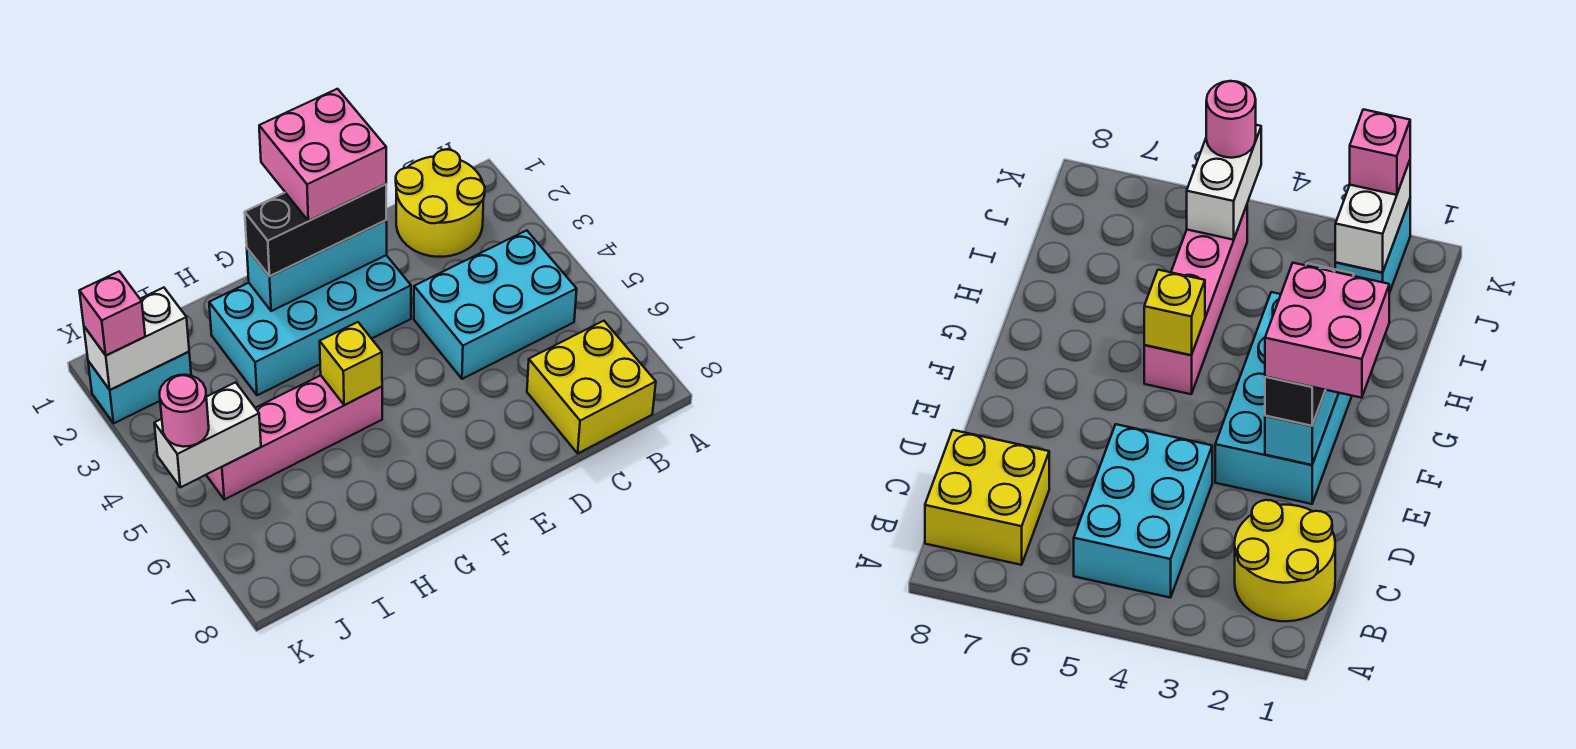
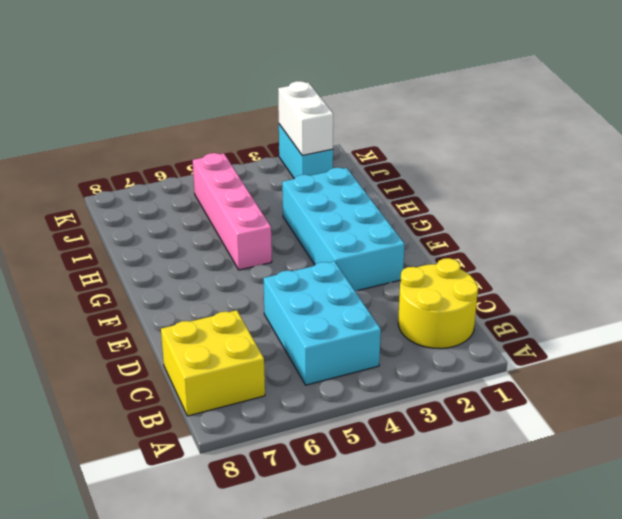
none -> cyan 1x3 brick [247,220,387,311]
none -> yellow 1x1 brick [320,322,382,405]
none -> white 1x2 brick [154,382,261,487]

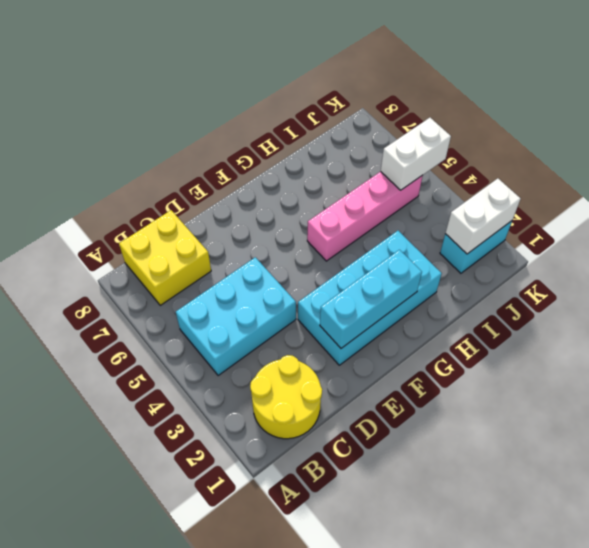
none -> yellow 1x1 brick [320,322,382,405]
none -> black 1x3 brick [245,184,386,276]
none -> pink 1x1 brick [79,272,145,355]

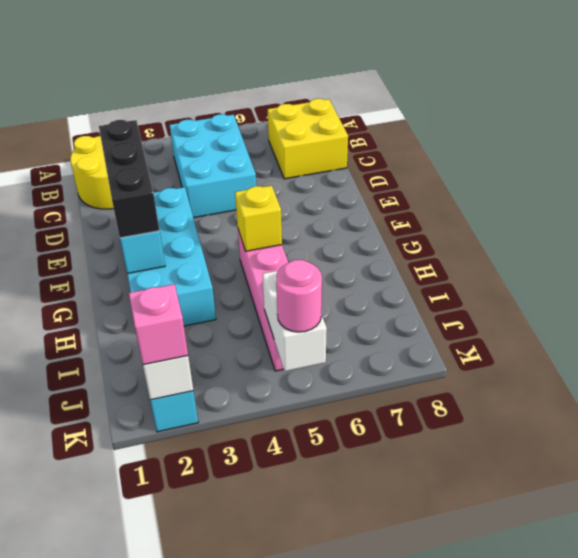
none -> pink 2x2 brick [259,89,386,221]

